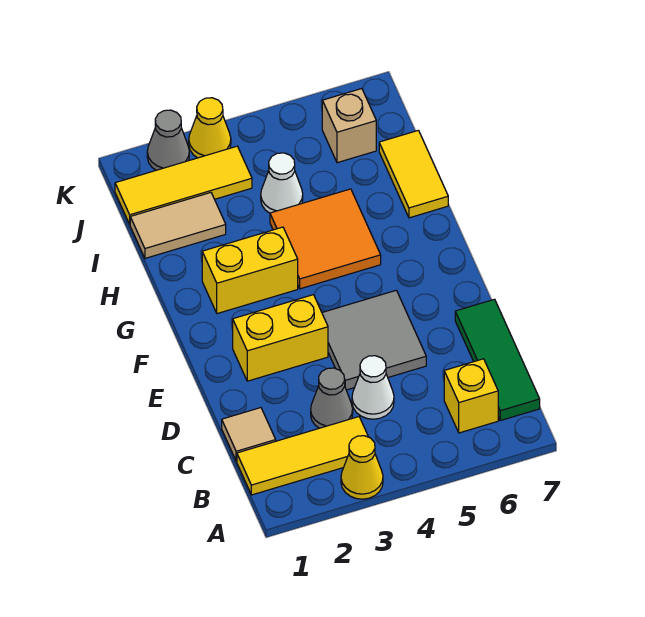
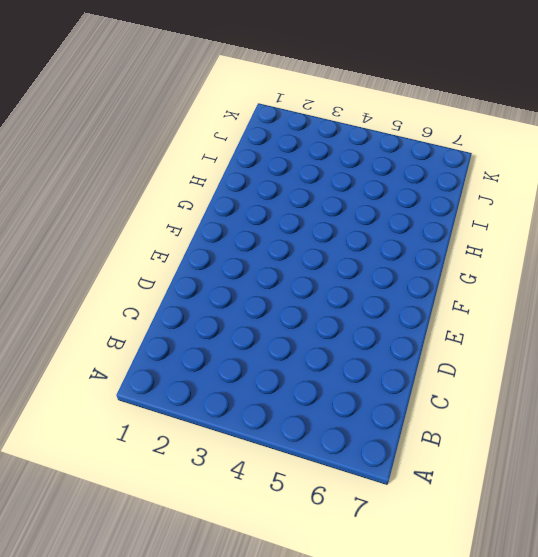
none -> yellow 1x1 cone [341,436,383,499]
none -> yellow 1x3 tile [237,417,368,495]
none -> yellow 1x1 brick [444,359,498,433]

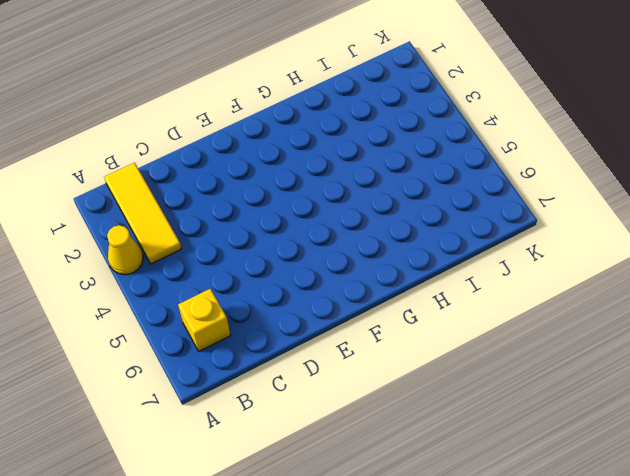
none -> green 1x3 tile [455,299,540,421]
none -> tan 1x1 tile [222,408,276,461]
none -> grey 1x1 cone [311,368,353,428]

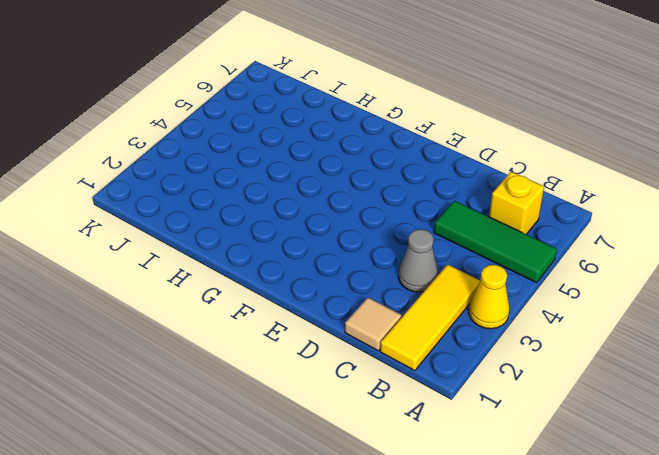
green 1x3 tile [434,201,557,283] -> green 1x3 tile moved to [455,299,540,421]
none -> white 1x1 cone [352,356,394,419]
none -> grey 2x2 tile [322,290,426,390]
none -> yellow 1x2 brick [233,295,328,381]

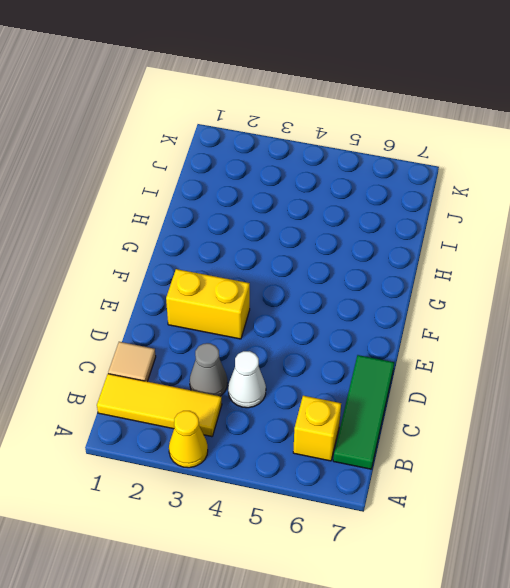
none -> grey 2x2 tile [322,290,426,390]
none -> yellow 1x2 brick [202,227,298,314]
none -> orange 2x2 tile [270,189,381,289]

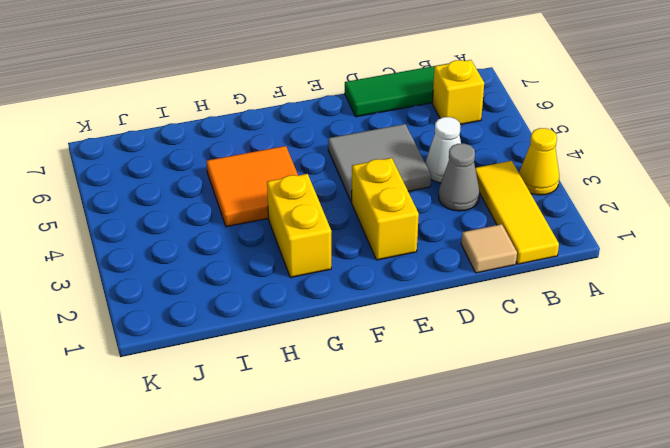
none -> yellow 1x2 tile [379,130,448,218]
none -> tan 1x2 tile [130,193,226,258]
none -> white 1x1 cone [261,153,303,213]

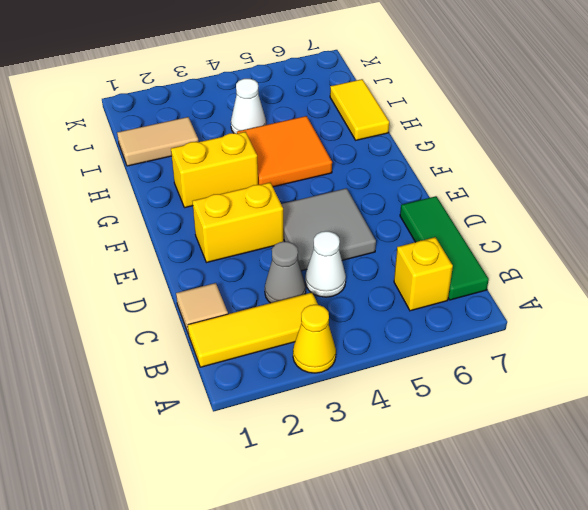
none -> yellow 1x3 tile [115,146,252,224]
none -> tan 1x1 brick [322,89,376,163]
none -> grey 1x1 cone [147,110,189,170]

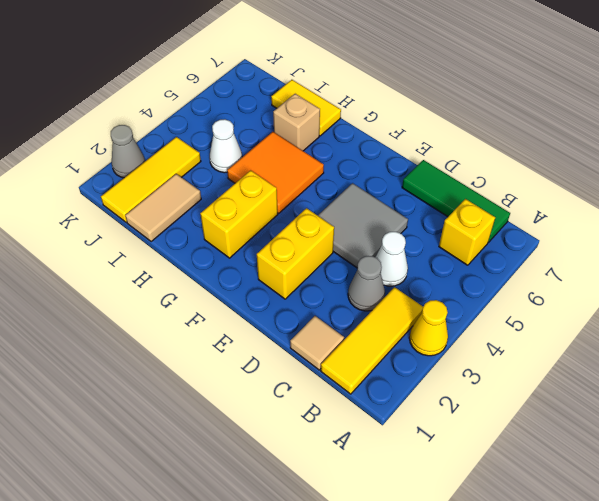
tan 1x1 brick [273,94,320,151] -> tan 1x1 brick moved to [322,89,376,163]
none -> yellow 1x1 cone [189,98,231,158]

